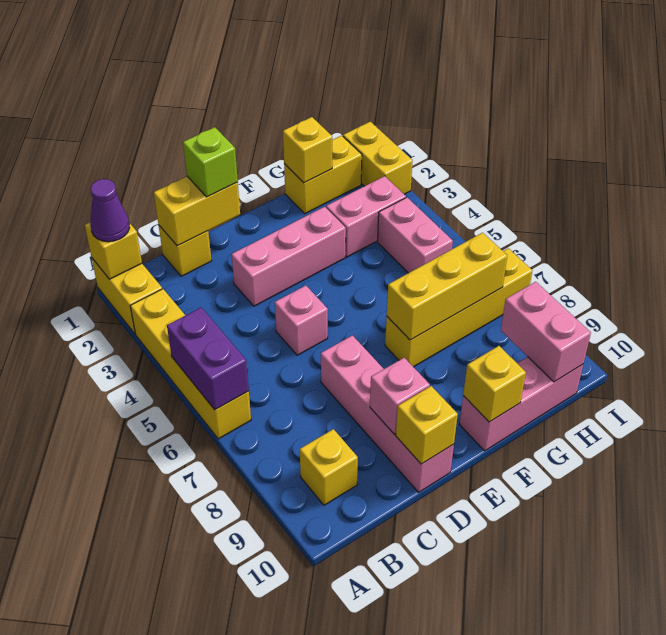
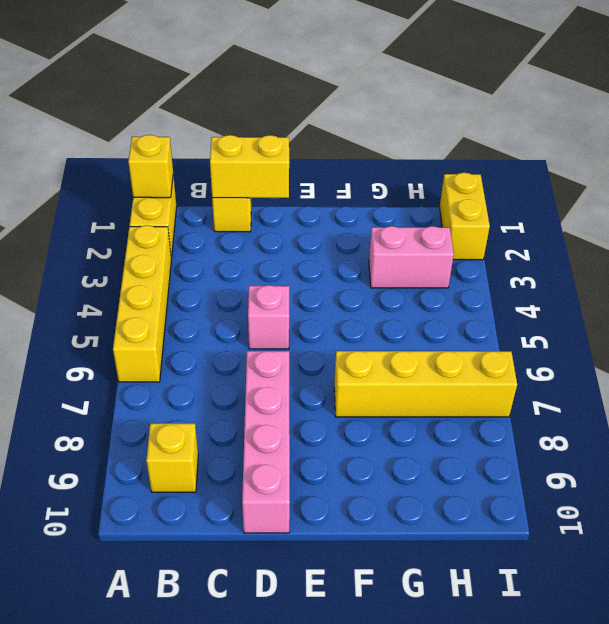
none -> pink 1x3 brick [232,207,346,306]
none -> pink 1x3 brick [459,357,583,451]
none -> yellow 1x2 brick [284,135,362,214]

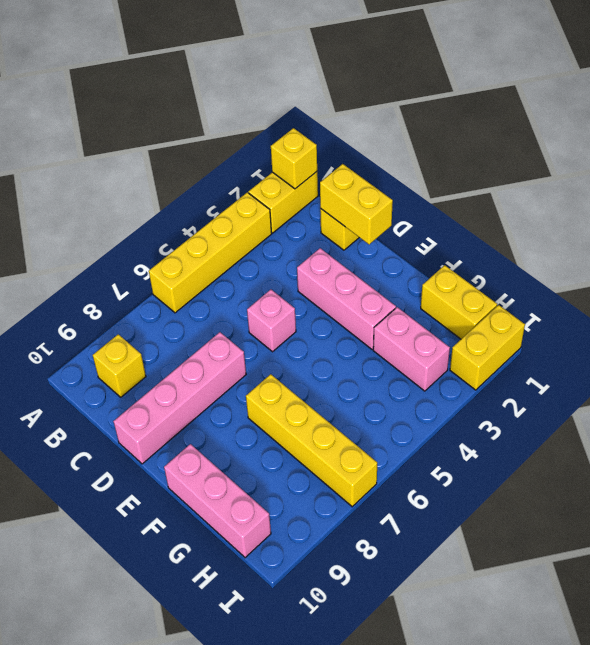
none -> pink 1x2 brick [378,197,453,273]
none -> purple 1x2 brick [167,308,249,410]
none -> pink 1x1 brick [370,358,430,434]

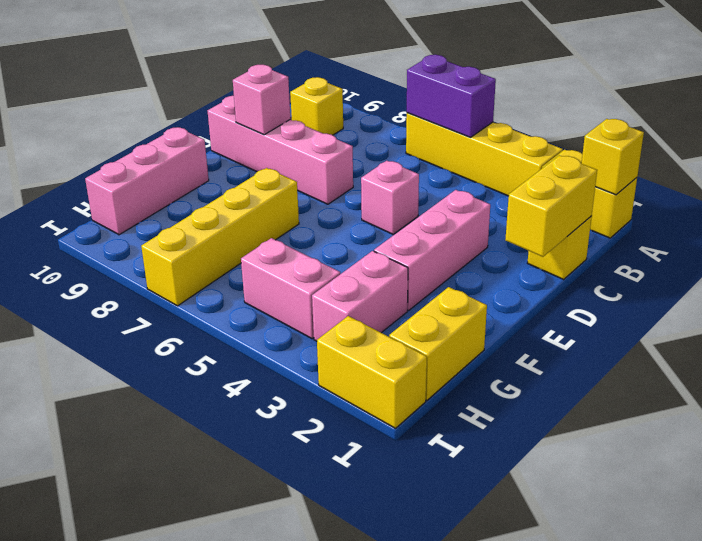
none -> yellow 1x1 brick [396,386,458,464]
none -> yellow 1x3 brick [387,233,507,340]
none -> yellow 1x1 brick [463,346,526,422]

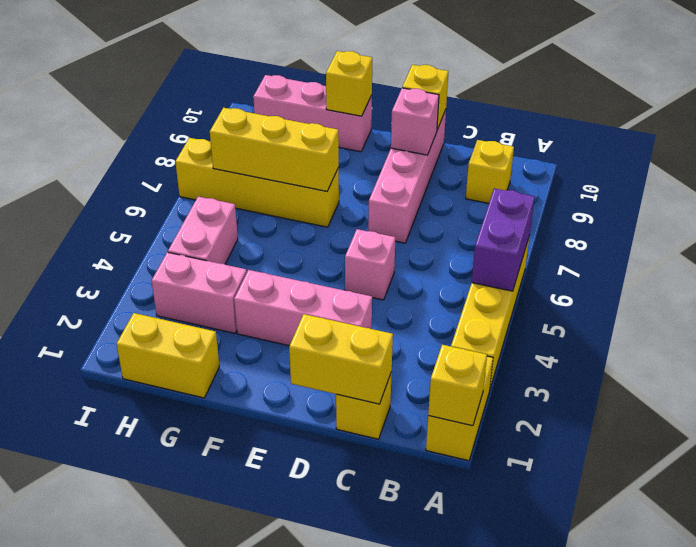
none -> yellow 1x2 brick [343,122,413,194]
none -> yellow 1x1 brick [283,117,332,183]
none -> pink 1x2 brick [501,282,591,382]

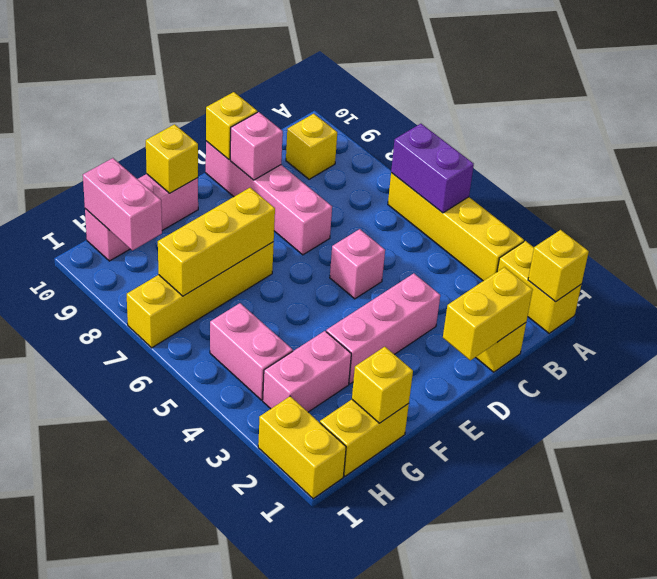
none -> purple 1x1 cone [90,179,130,242]
none -> lime 1x1 brick [183,127,238,197]

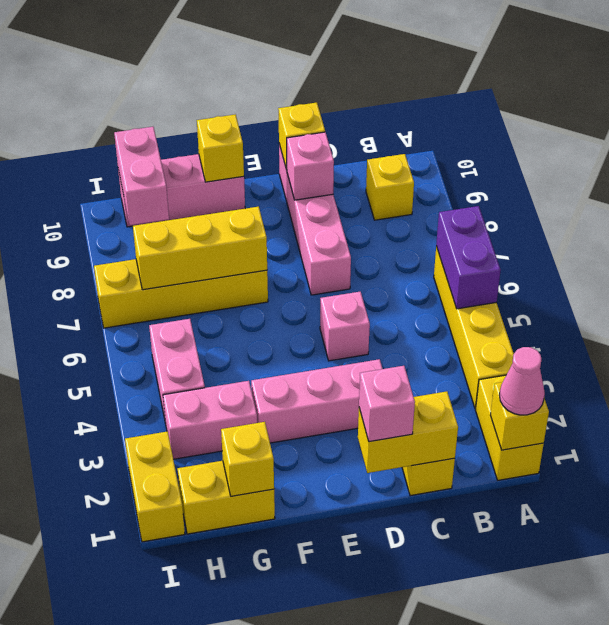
pink 1x1 cone [500,347,545,415] -> purple 1x1 cone [90,179,130,242]
pink 1x1 brick [359,366,415,442] -> lime 1x1 brick [183,127,238,197]

